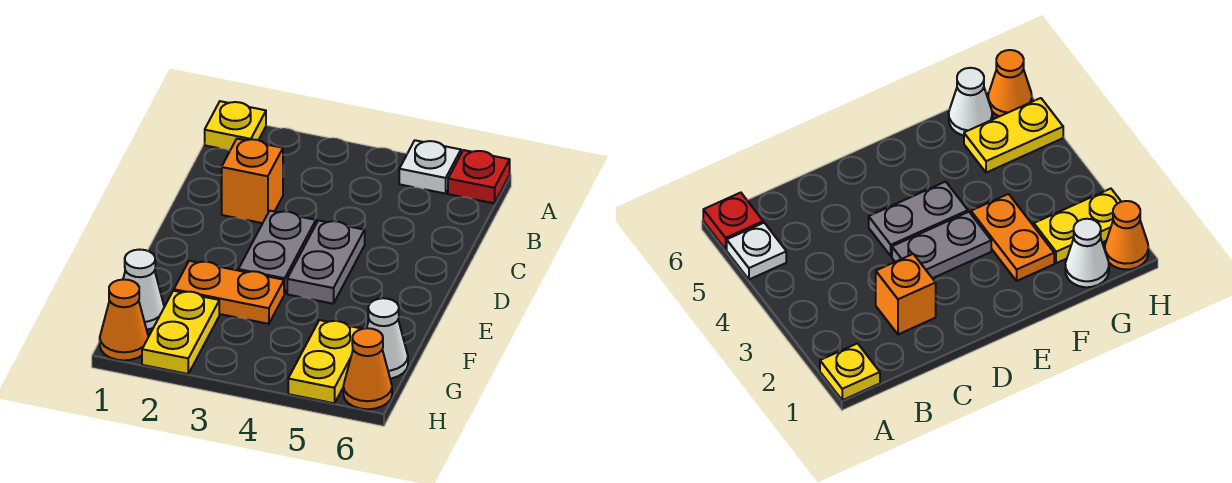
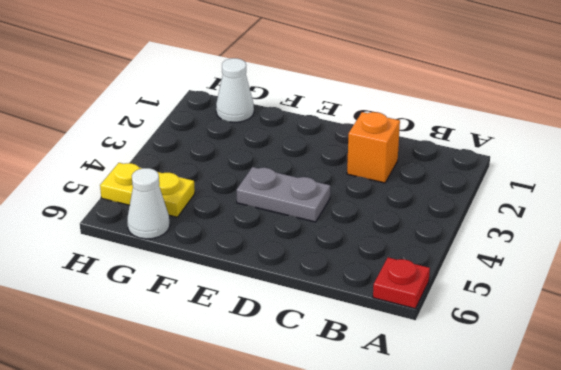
none -> yellow 1x1 plate [205,101,266,150]
none -> white 1x1 plate [399,140,461,194]
none -> grey 1x2 plate [238,211,316,294]

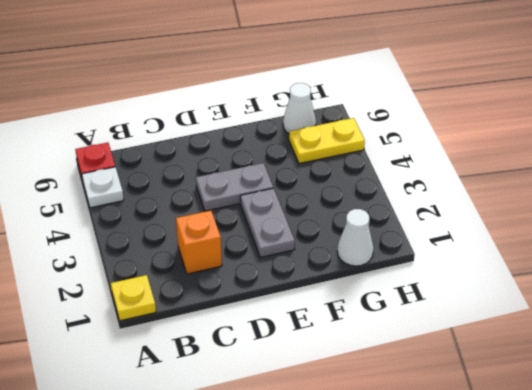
grey 1x2 plate [240,188,295,257] -> grey 1x2 plate turned to [238,211,316,294]
none -> orange 1x2 plate [174,261,284,324]
none -> yellow 1x2 plate [142,291,219,374]
none -> orange 1x1 cone [100,279,148,360]

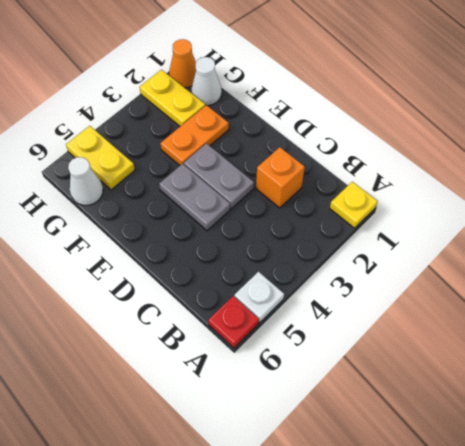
none -> orange 1x1 cone [343,328,392,409]

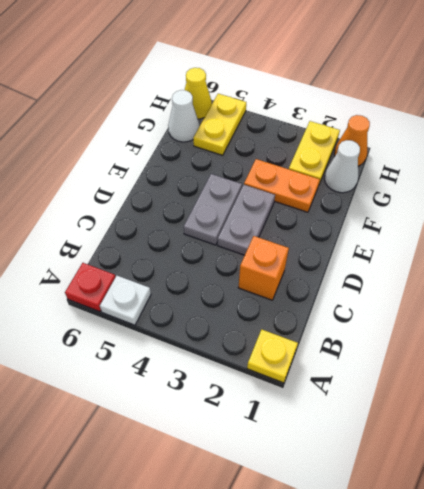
yellow 1x1 cone [185,68,212,119] -> orange 1x1 cone [343,328,392,409]

